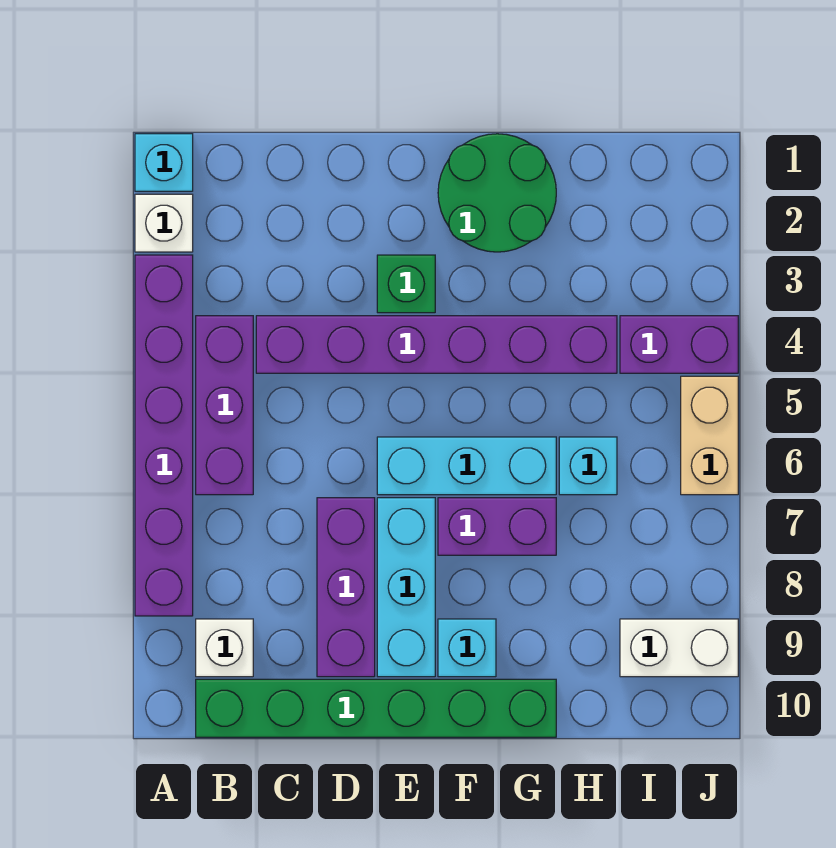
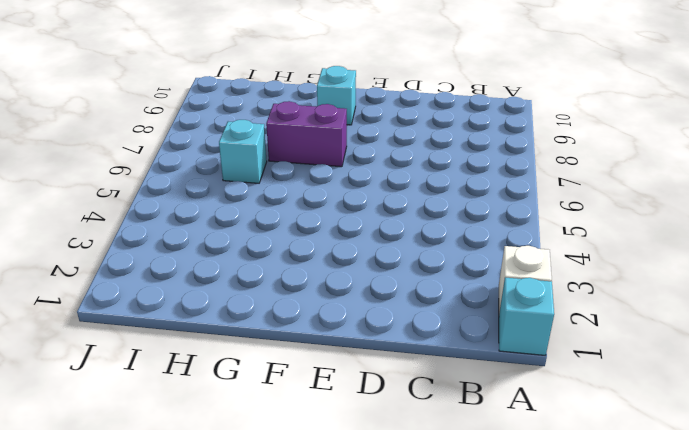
none -> purple 1x6 brick [135,255,193,616]
none -> purple 1x3 brick [196,316,253,495]
none -> white 1x1 brick [196,619,253,677]

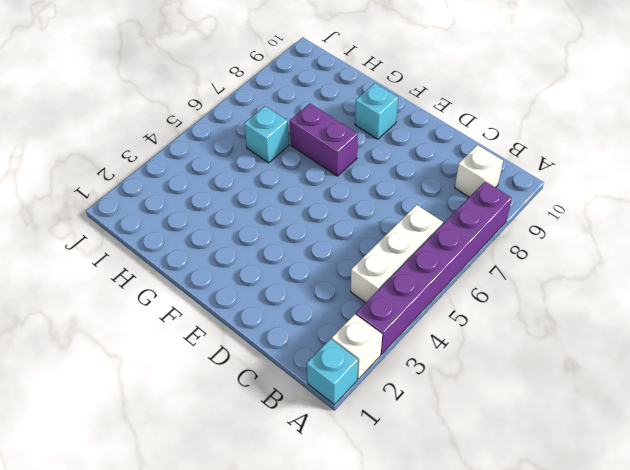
white 1x3 brick [351,205,443,303] -> purple 1x3 brick [196,316,253,495]
none -> green 1x6 brick [196,679,556,737]
none -> purple 1x6 brick [256,316,617,373]
none -> purple 1x3 brick [317,498,375,677]

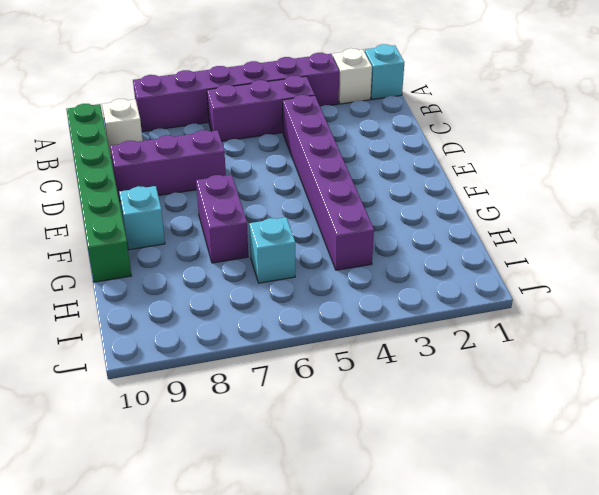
none -> green 1x1 brick [377,255,435,313]
none -> cyan 1x3 brick [377,437,556,495]
none -> cyan 1x3 brick [377,498,435,677]

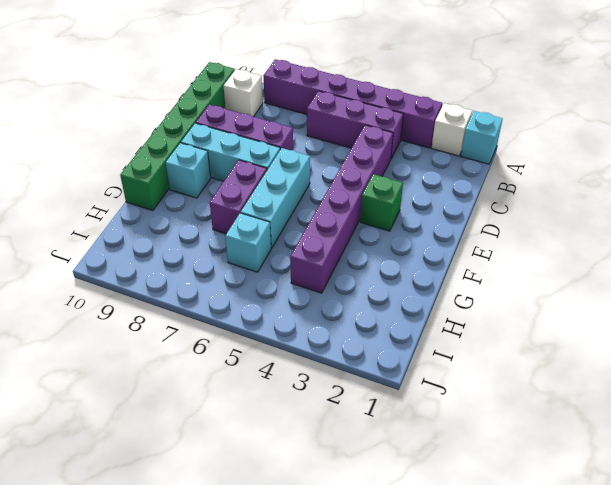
none -> green 2x2 round brick [438,134,556,252]
none -> purple 1x2 brick [620,316,738,373]
none -> white 1x2 brick [620,619,738,677]

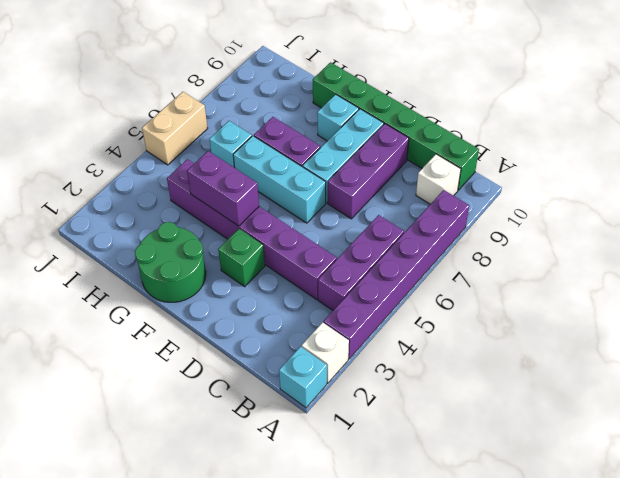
purple 1x2 brick [187,151,259,226] -> purple 1x2 brick moved to [620,316,738,373]
none -> white 1x2 brick [620,619,738,677]

